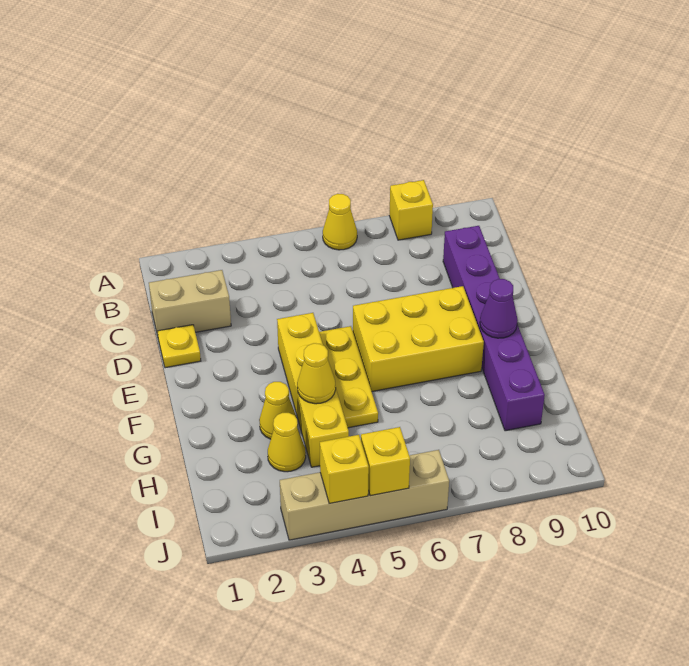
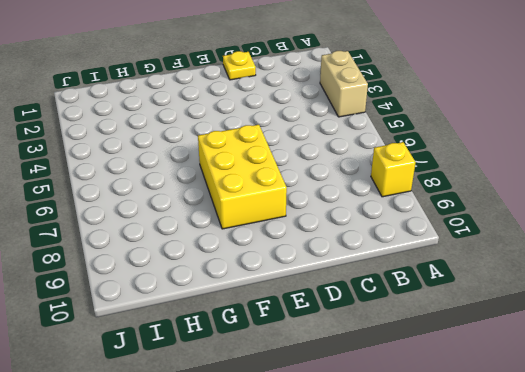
tan 1x2 brick [320,51,368,117] -> tan 1x2 brick moved to [149,270,231,336]
none -> yellow 1x1 cone [323,194,357,250]
none -> purple 1x6 brick [443,226,545,431]
none -> yellow 1x4 brick [277,313,349,467]

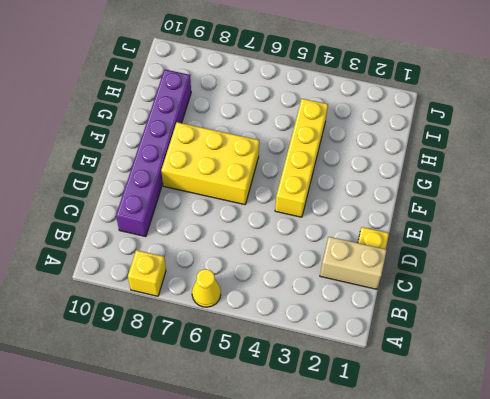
none -> yellow 1x3 plate [319,326,378,428]
none -> yellow 1x1 cone [259,382,297,439]
none -> yellow 1x1 cone [268,413,306,472]

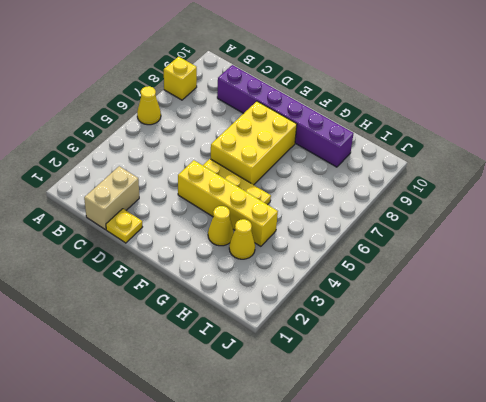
none -> tan 1x4 brick [280,450,449,540]
none -> purple 1x1 cone [480,279,518,338]
none -> yellow 1x1 cone [297,343,336,404]

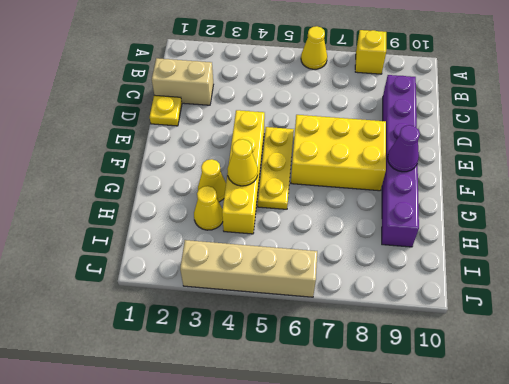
none -> yellow 1x1 brick [320,435,369,504]
none -> yellow 1x1 brick [361,427,410,496]

